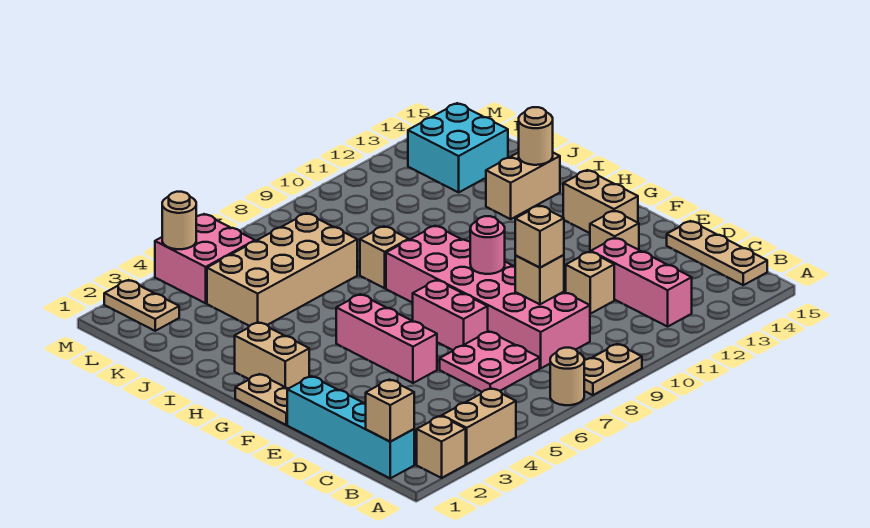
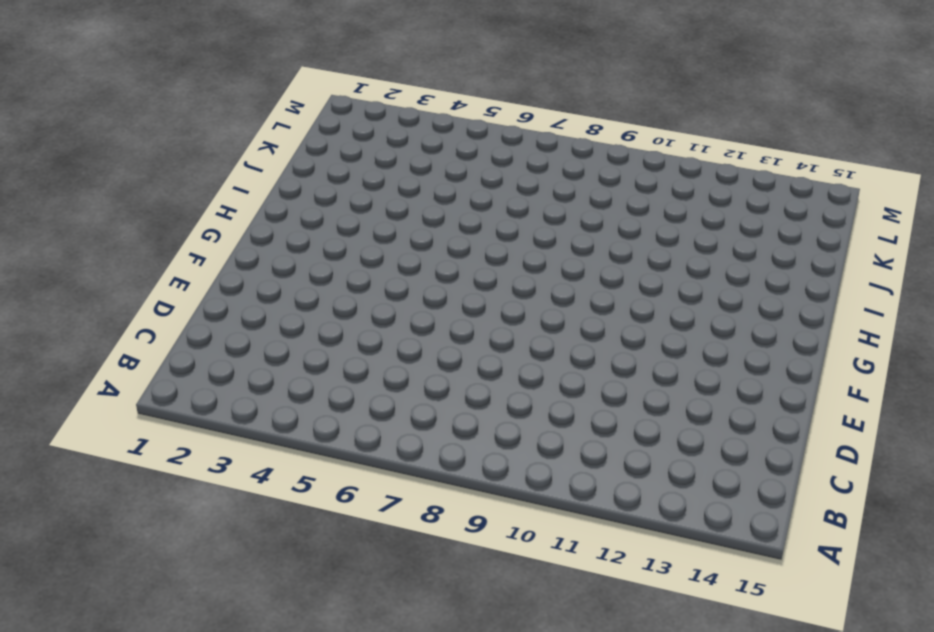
none -> tan 1x1 brick [417,416,466,478]
none -> tan 1x2 brick [442,388,516,464]
none -> tan 1x1 round brick [550,348,584,405]

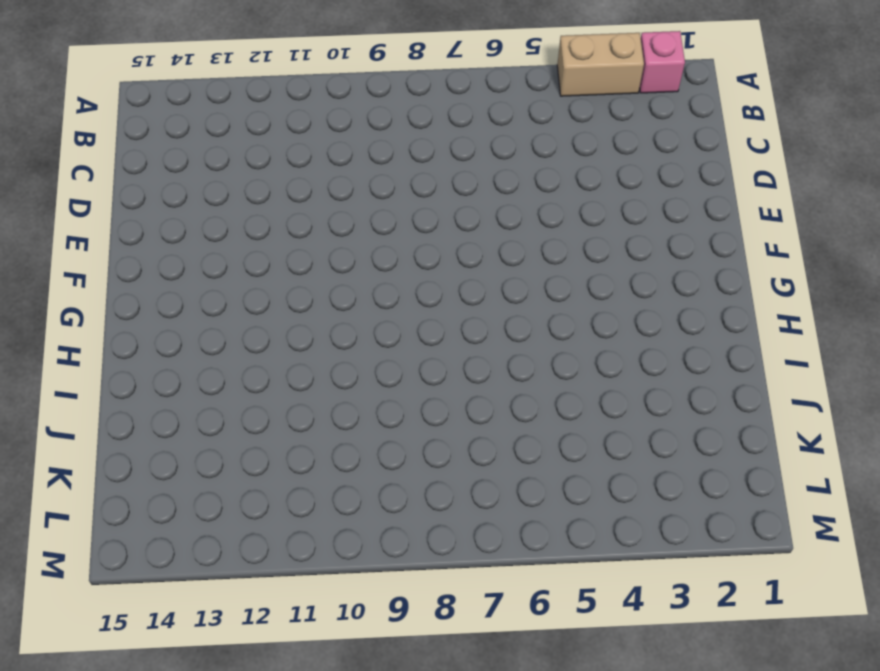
pink 1x1 brick [639,31,685,93] -> tan 1x1 brick [417,416,466,478]
none -> tan 1x1 round brick [550,348,584,405]
none -> tan 1x2 plate [584,344,642,395]
none -> cyan 1x4 brick [287,376,414,478]

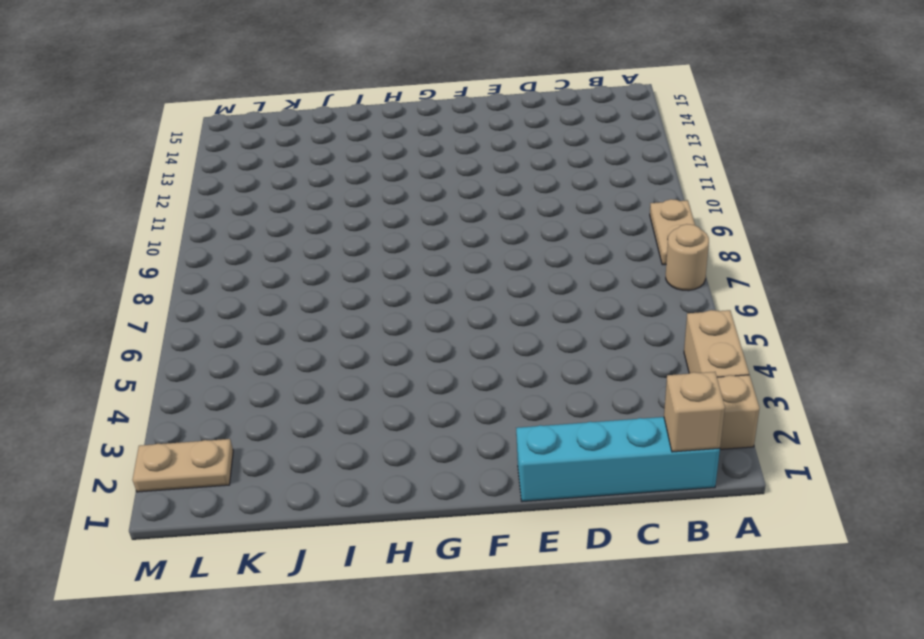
none -> pink 1x3 brick [591,238,692,327]
none -> tan 1x3 plate [667,221,767,285]
none -> pink 2x2 plate [440,331,540,392]

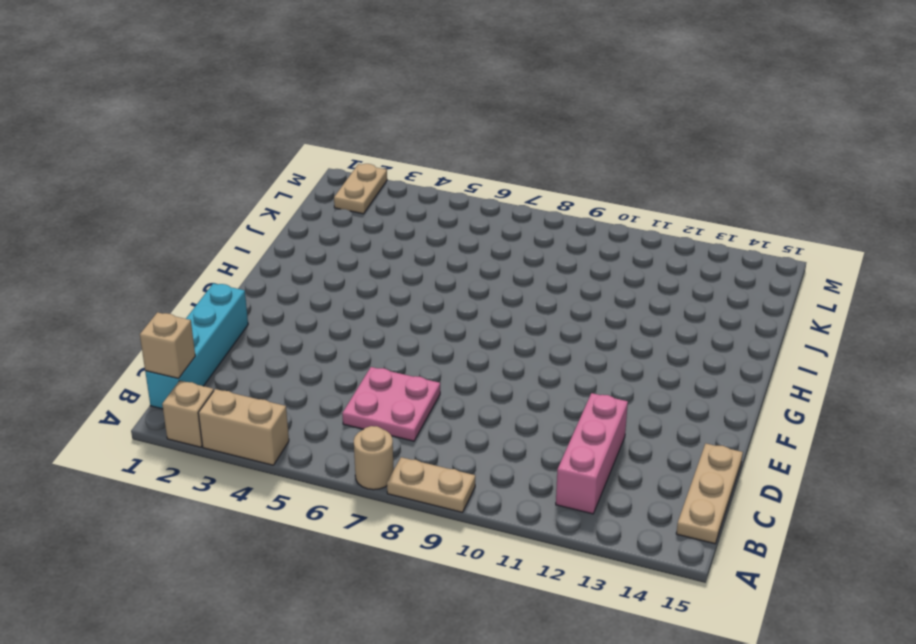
none -> pink 2x6 brick [386,226,590,368]
none -> tan 1x1 brick [566,252,614,314]
none -> pink 1x3 brick [336,294,437,383]

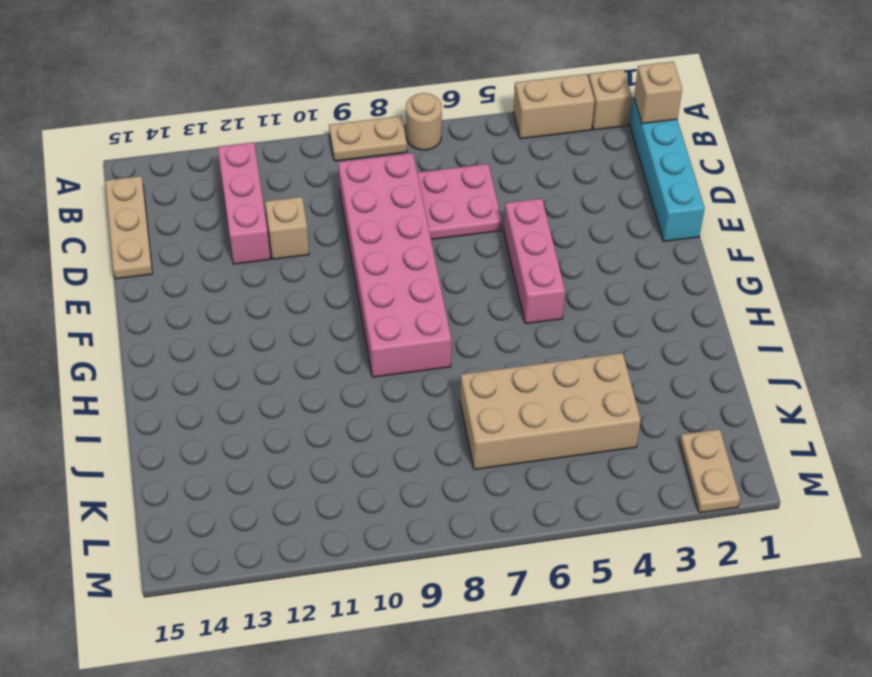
none -> pink 1x2 brick [413,280,488,350]
none -> tan 1x1 brick [590,211,639,252]
none -> tan 1x2 plate [235,374,289,425]

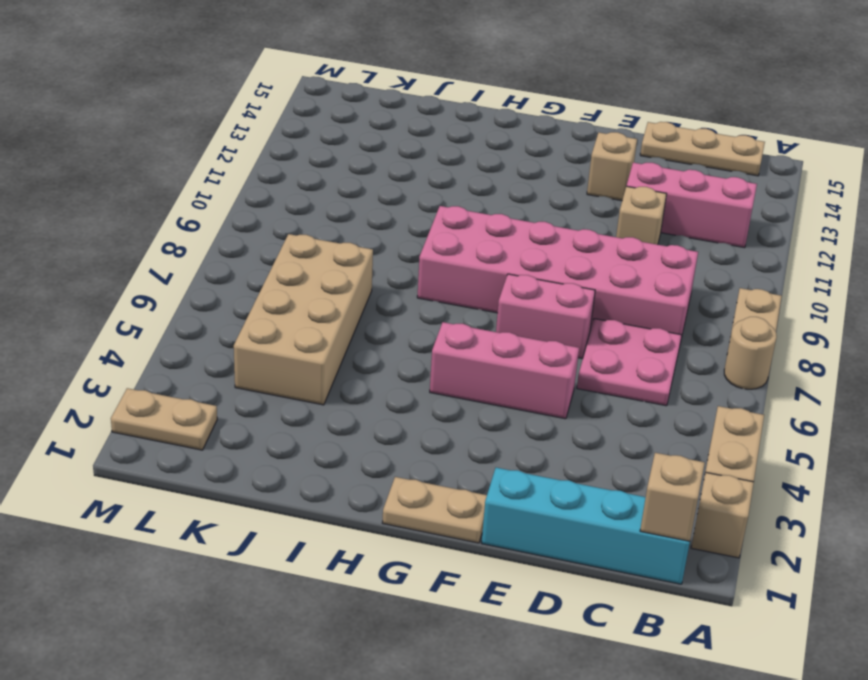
none -> tan 1x2 brick [563,170,638,233]
none -> tan 1x2 brick [235,322,309,388]
none -> tan 1x1 brick [360,226,409,288]

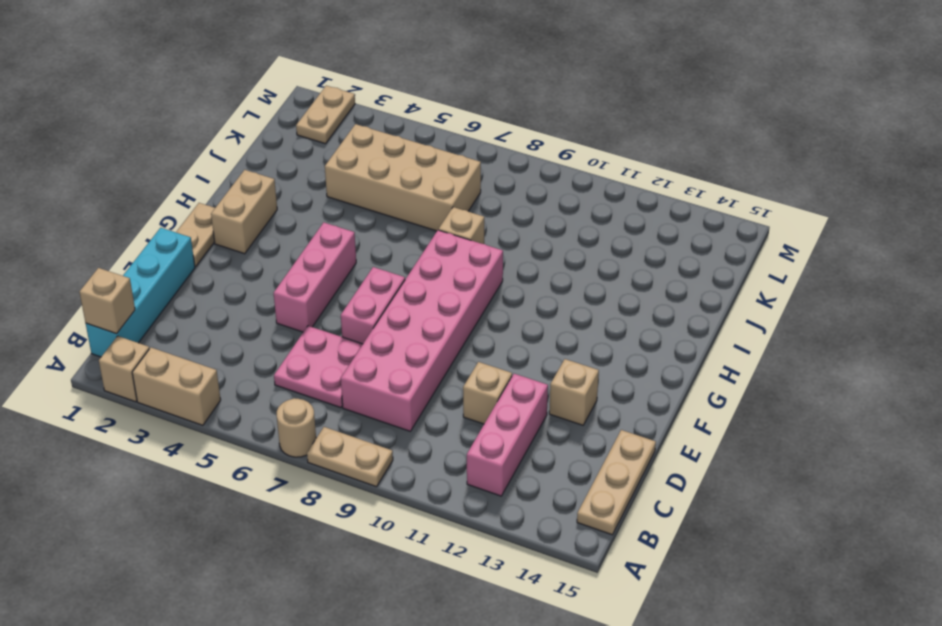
none -> tan 1x2 brick [563,170,638,233]
none -> tan 1x2 brick [486,152,560,219]
none -> cyan 2x2 brick [408,103,508,192]

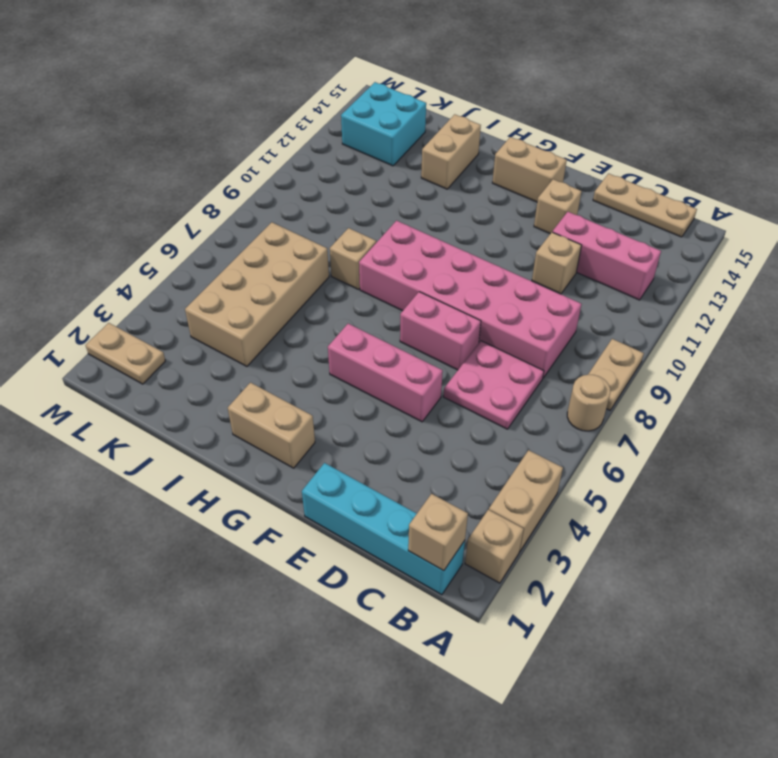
none -> tan 1x2 plate [235,374,289,425]
none -> pink 2x2 brick [155,214,255,303]
none -> tan 1x1 brick [515,255,564,304]

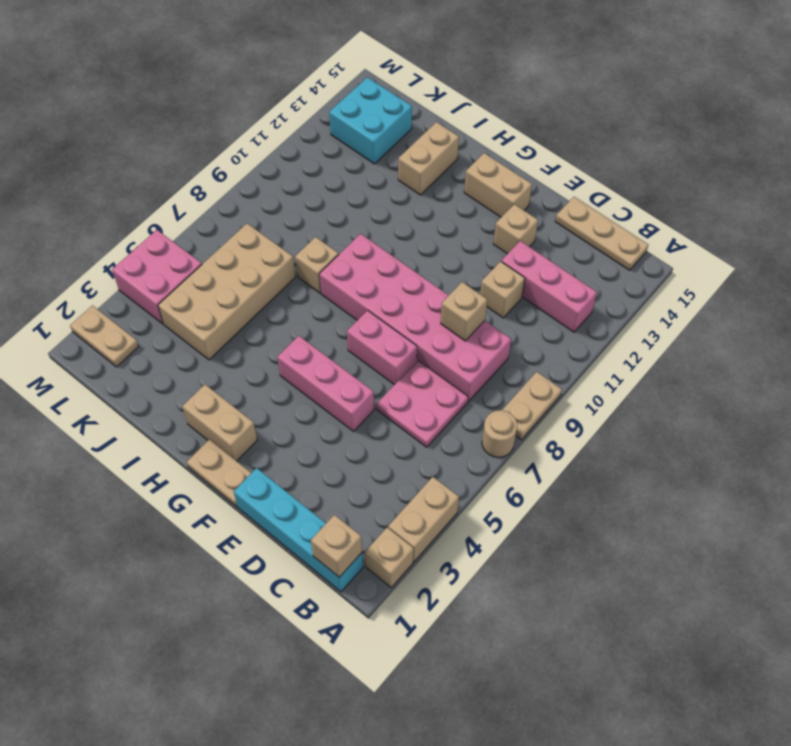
none -> pink 1x1 round brick [470,216,505,274]
none -> tan 1x1 round brick [519,107,553,165]
none -> tan 1x1 round brick [162,192,196,249]

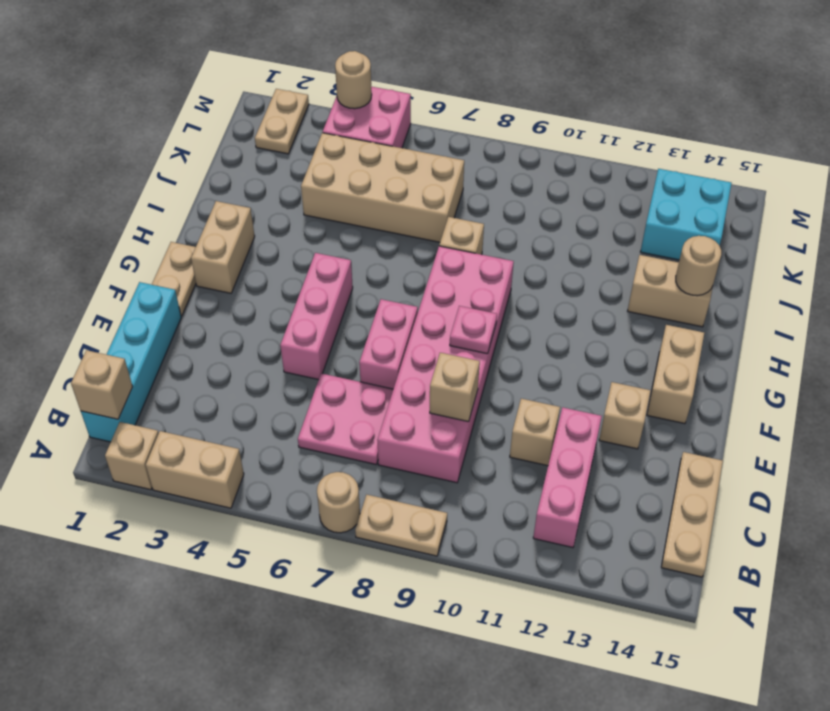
pink 1x1 plate [450,306,497,354] -> pink 1x1 round brick [470,216,505,274]
none -> tan 1x1 brick [515,205,564,268]

